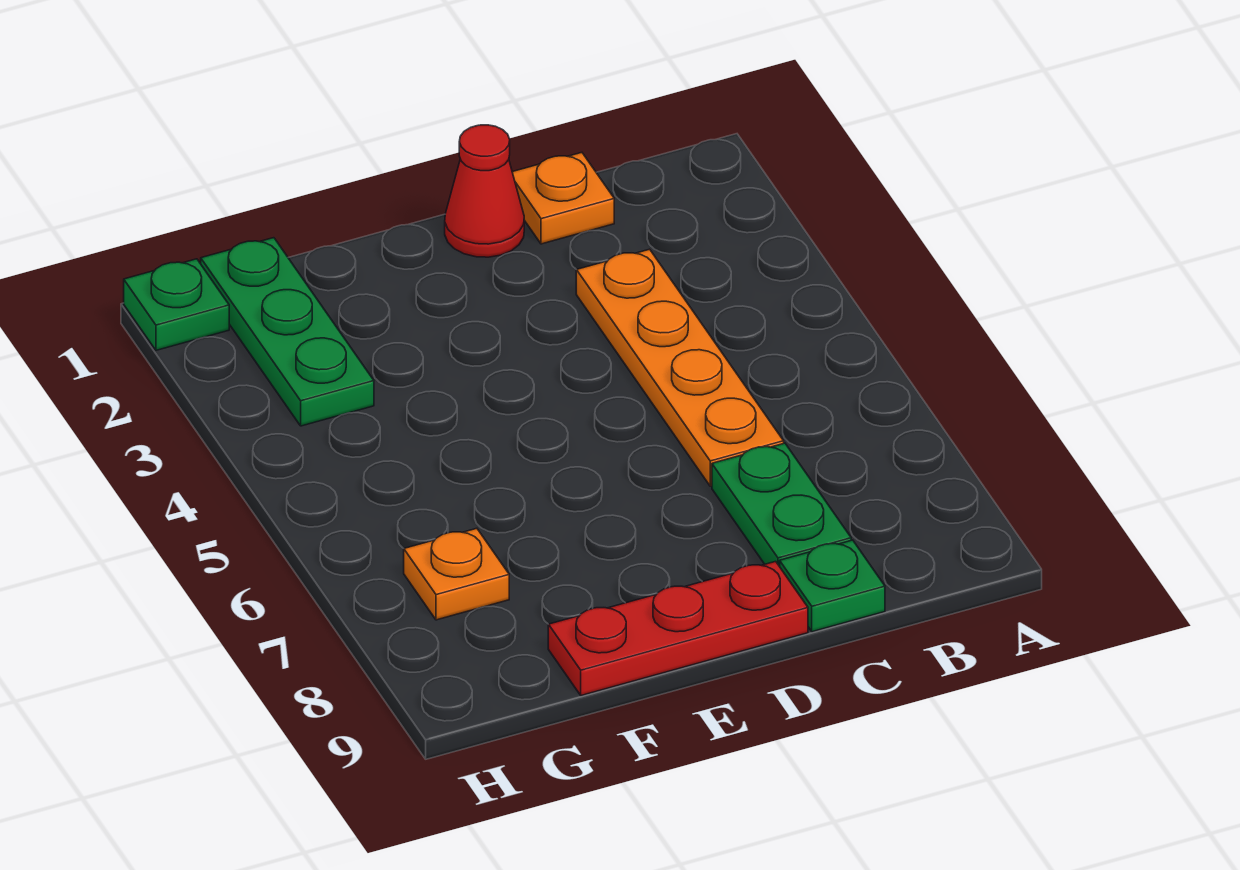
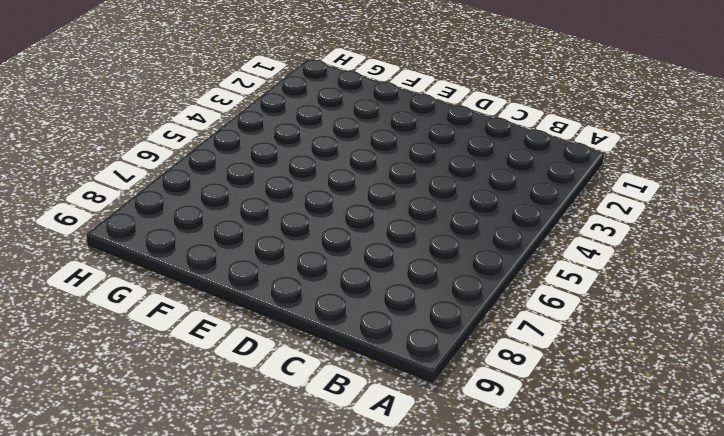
none -> orange 1x1 plate [512,153,614,244]
none -> orange 1x4 plate [576,249,784,486]

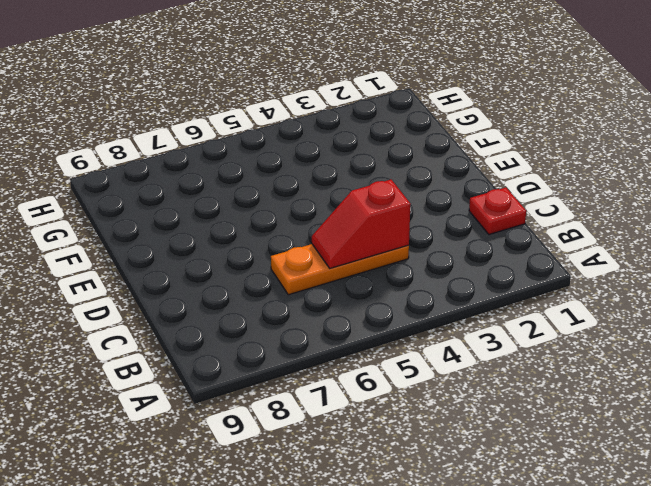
red 1x1 plate [469,188,526,234] -> orange 1x1 plate [512,153,614,244]
orange 1x3 plate [271,244,409,295] -> orange 1x4 plate [576,249,784,486]
red 1x2 slope [312,179,410,268] -> none
none -> green 1x2 plate [712,443,851,566]
none -> green 1x1 plate [780,540,885,632]

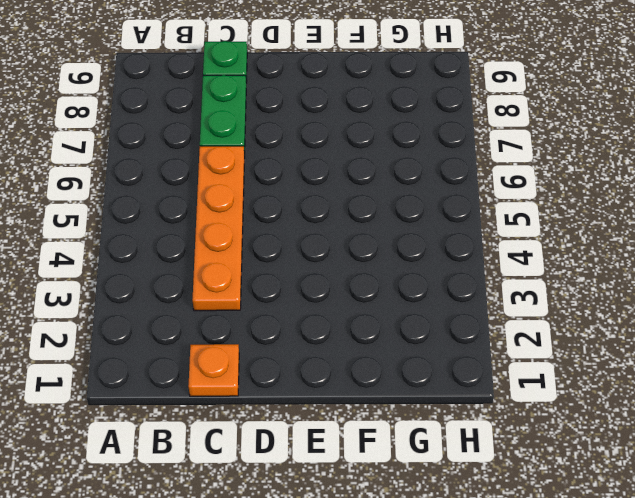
none -> red 1x1 cone [445,125,524,257]
none -> red 1x3 plate [548,561,808,695]

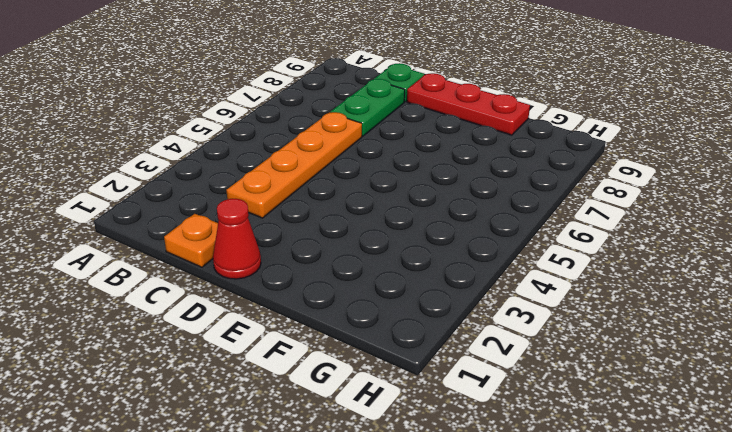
none -> green 1x3 plate [201,238,374,426]
none -> orange 1x1 plate [404,528,509,620]

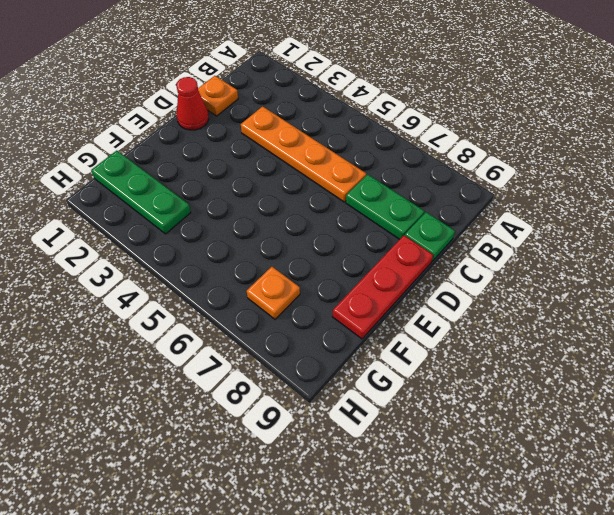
none -> green 1x1 plate [124,259,229,350]

